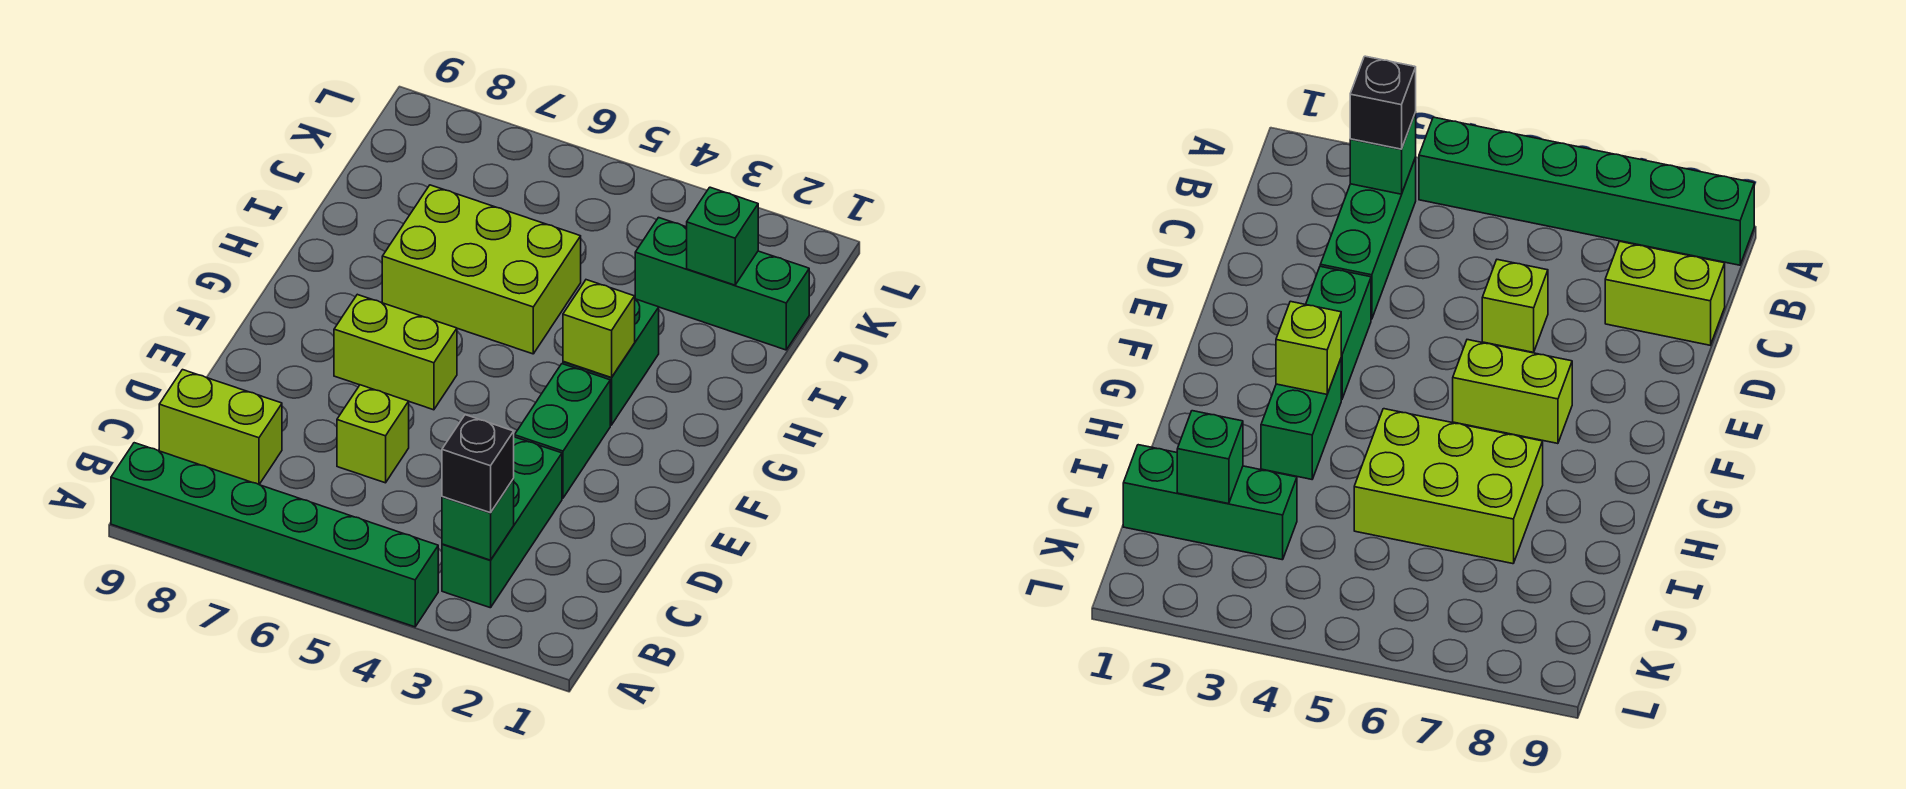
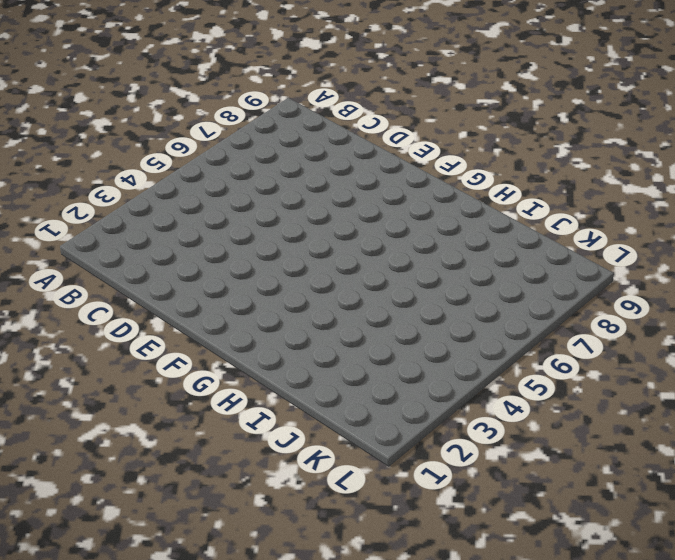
none -> green 1x6 brick [111,443,438,627]
none -> green 1x3 brick [442,437,562,608]
none -> lime 1x2 brick [159,370,282,484]

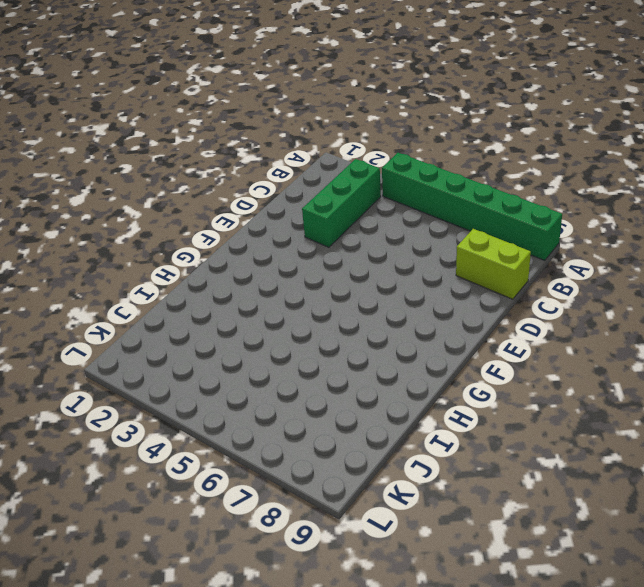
none -> lime 1x1 brick [337,385,409,483]
none -> green 1x2 brick [514,364,610,498]
none -> lime 1x2 brick [334,294,457,410]

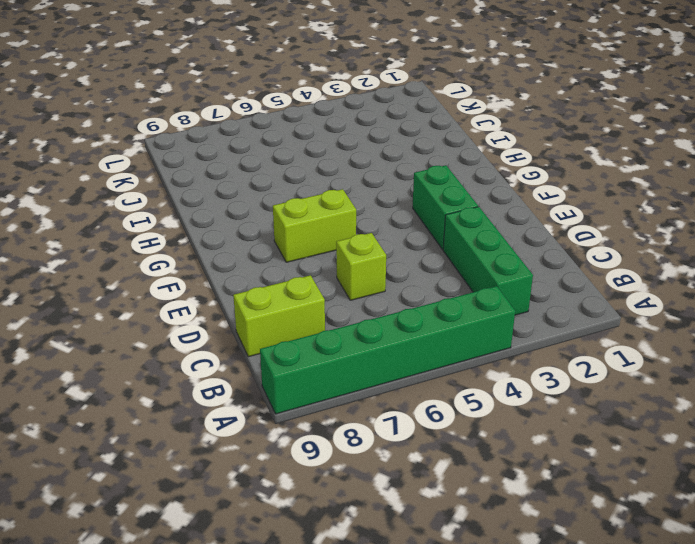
none -> green 1x2 brick [563,299,659,425]
none -> lime 2x3 brick [382,185,581,354]
none -> green 1x3 brick [635,218,809,350]

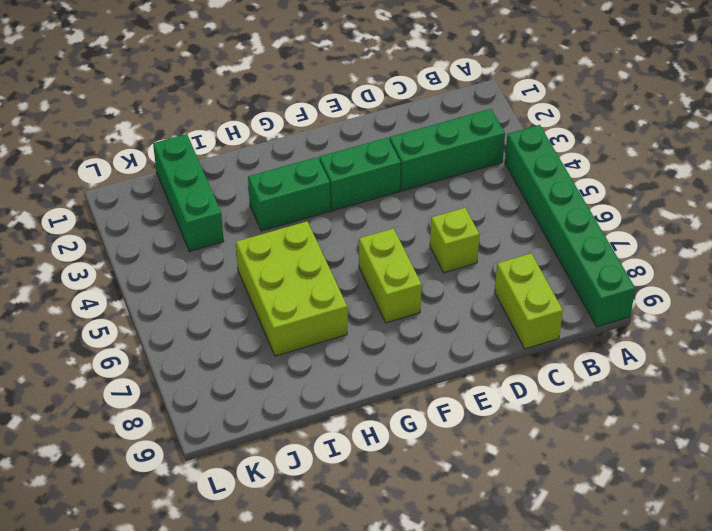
none -> green 1x1 brick [442,479,514,560]
none -> lime 1x1 brick [563,280,635,378]
none -> green 1x1 brick [687,187,758,285]

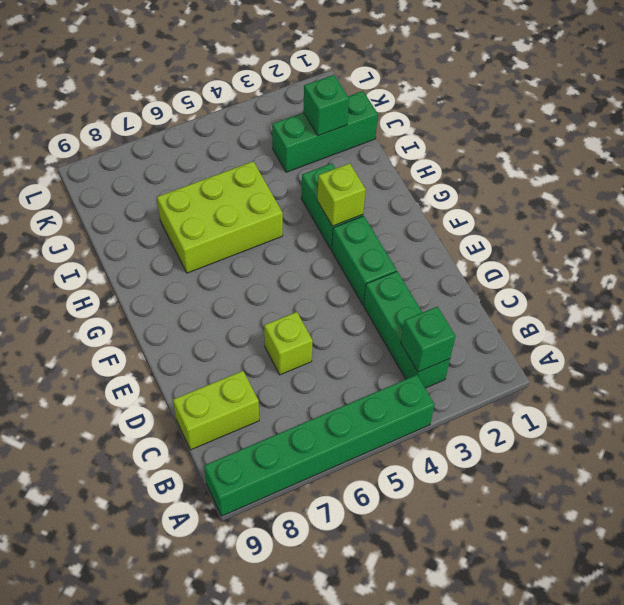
none -> lime 1x2 brick [334,294,457,410]
none -> black 1x1 brick [442,415,514,513]

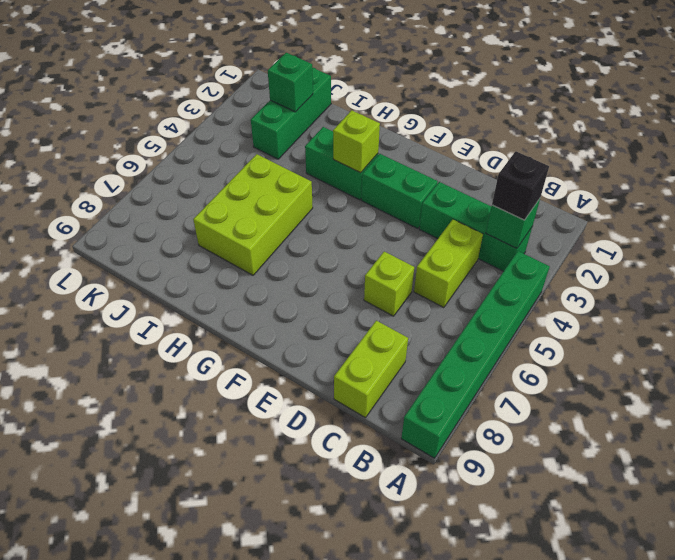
lime 1x2 brick [414,220,483,308] -> lime 1x2 brick moved to [334,294,457,410]

